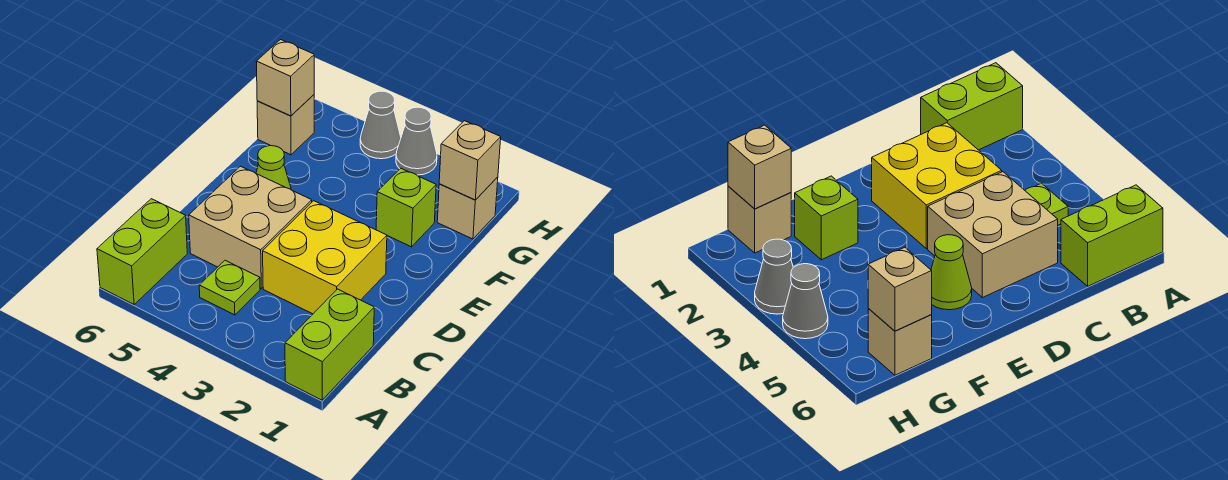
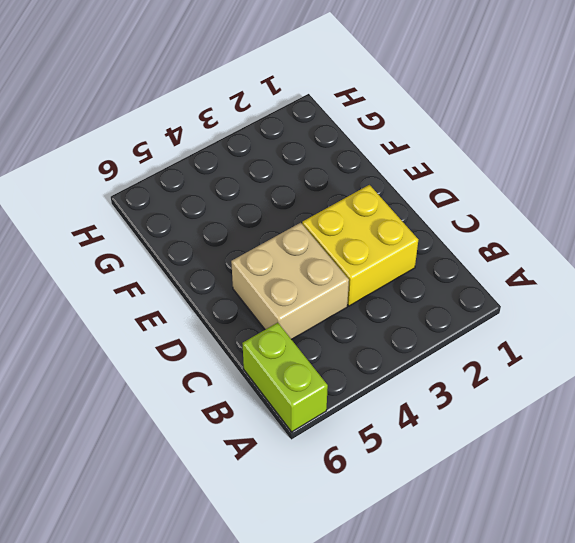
none -> lime 1x2 brick [285,289,374,400]
none -> lime 1x1 plate [199,260,260,315]
none -> lime 1x1 cone [256,146,291,189]

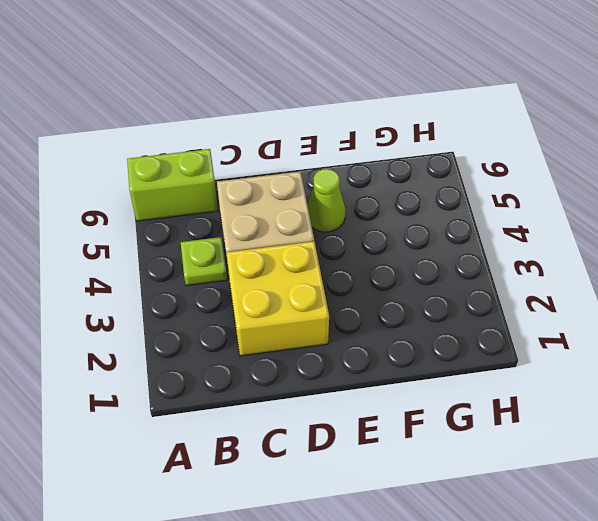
none -> lime 1x2 brick [285,289,374,400]
none -> lime 1x1 brick [376,168,436,247]
none -> tan 1x1 brick [437,177,498,239]

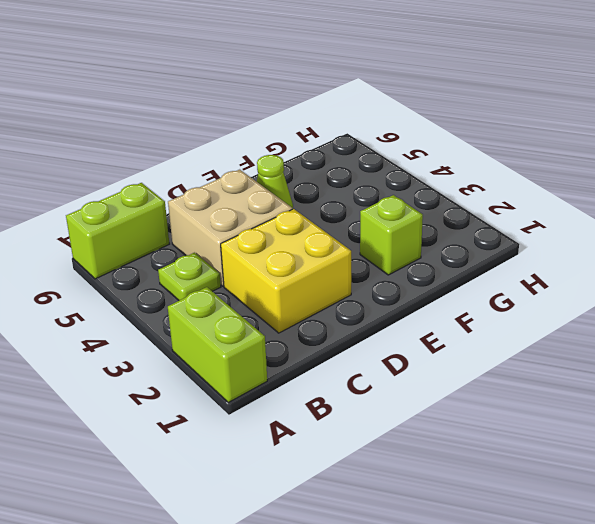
lime 1x2 brick [168,287,267,402] -> lime 1x2 brick turned to [285,289,374,400]
none -> tan 1x1 brick [437,177,498,239]
none -> tan 1x1 brick [257,95,314,155]
none -> grey 1x1 cone [396,107,437,175]

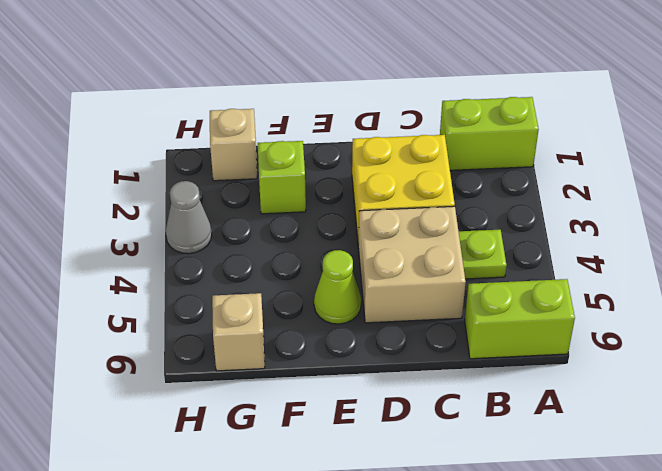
none -> grey 1x1 cone [360,91,401,159]
none -> tan 1x1 brick [439,121,501,200]
none -> tan 1x1 brick [256,40,314,116]

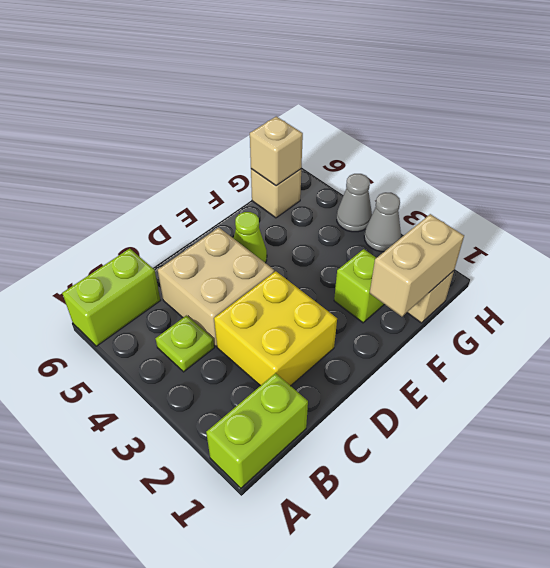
tan 1x2 brick [370,214,464,317] -> tan 1x1 brick [439,121,501,200]

